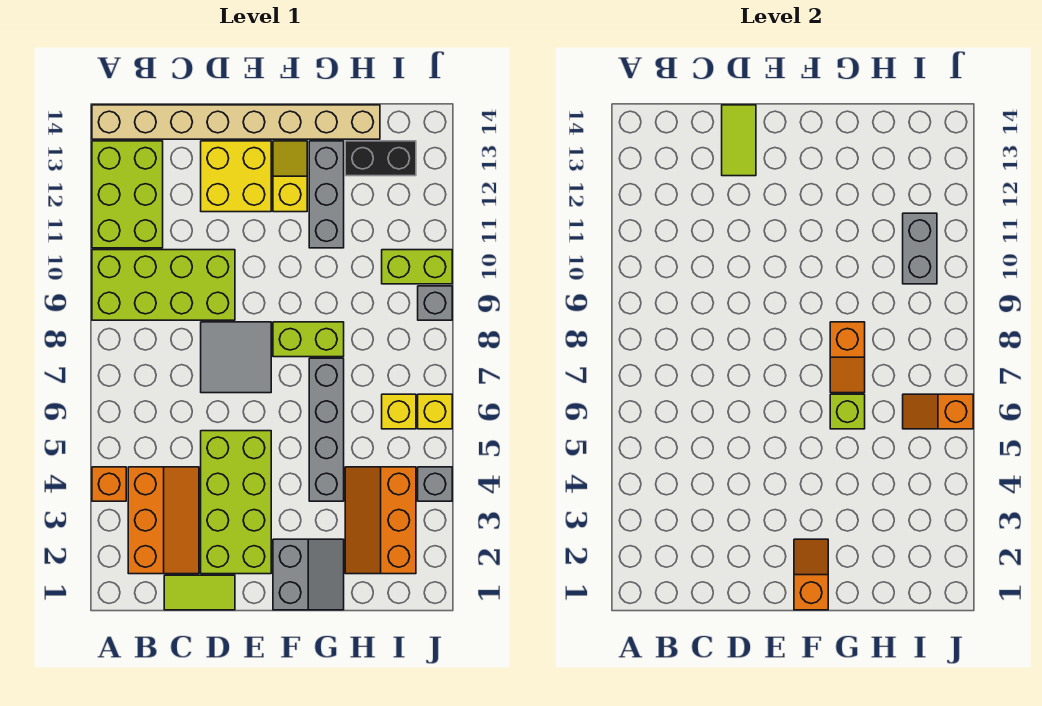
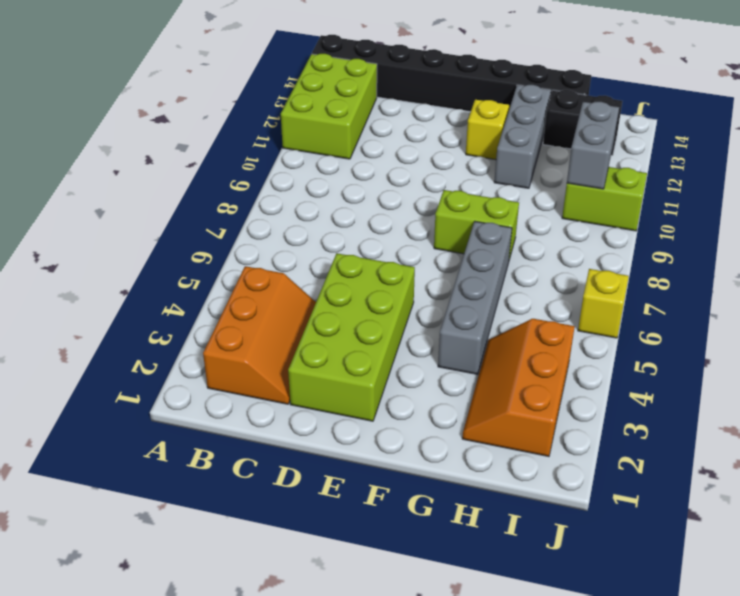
black 1x8 brick [312,35,591,112] -> tan 1x8 brick [92,105,380,139]
none -> orange 1x1 brick [92,467,126,501]
none -> lime 2x4 brick [92,250,235,320]
none -> lime 1x2 tile [164,575,235,610]

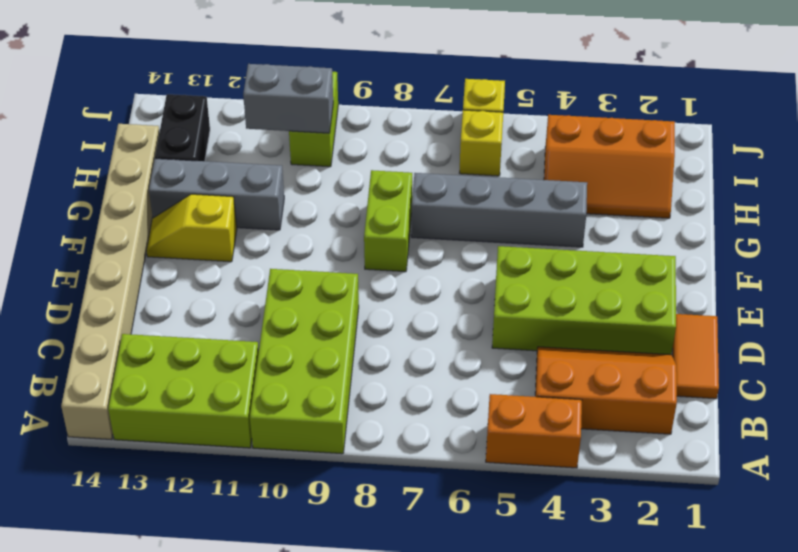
orange 1x2 brick [486,394,582,468] -> orange 1x1 brick [92,467,126,501]
orange 1x2 tile [673,314,719,399] -> lime 1x2 tile [164,575,235,610]
none -> grey 2x2 tile [201,322,271,393]
none -> yellow 2x2 brick [201,141,271,212]
none -> grey 2x2 slope [273,539,344,610]

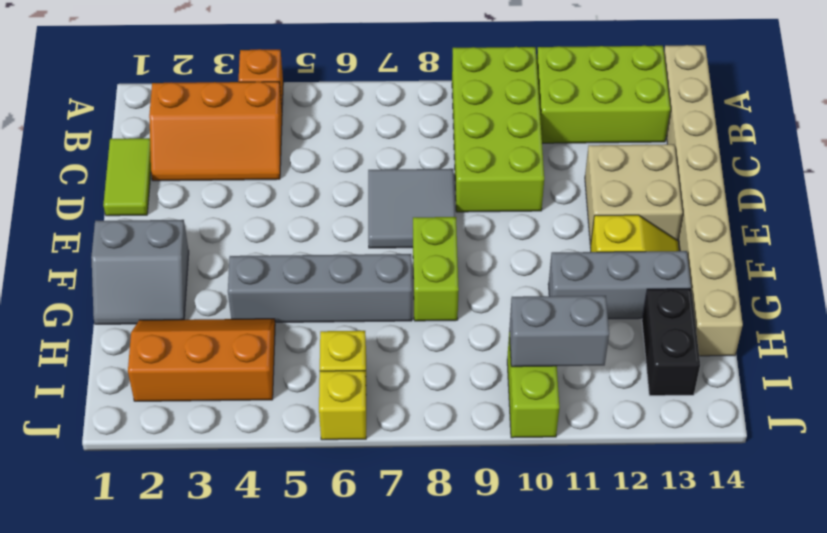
tan 2x2 brick [585,144,682,245] -> yellow 2x2 brick [201,141,271,212]
none -> lime 2x4 brick [201,431,271,574]
none -> grey 1x1 brick [418,467,452,501]
none -> grey 1x1 brick [418,286,452,320]

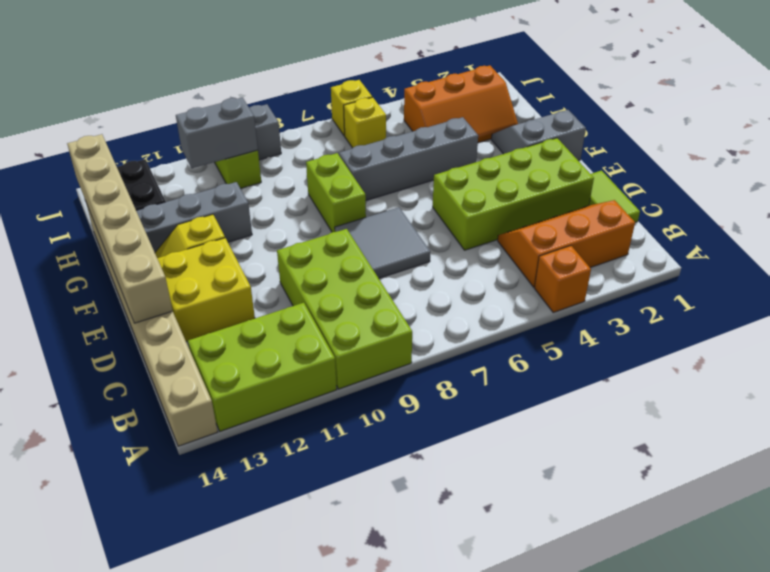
tan 1x6 brick [67,134,173,323] -> lime 1x2 tile [722,105,756,176]
none -> grey 1x1 brick [418,467,452,501]
none -> orange 1x2 slope [794,539,828,610]
none -> lime 1x1 brick [830,394,865,429]

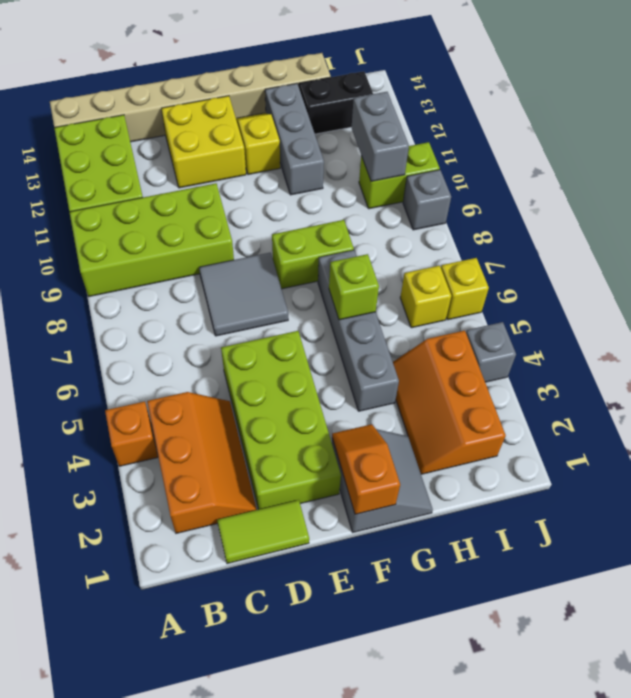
none -> lime 1x2 tile [722,105,756,176]
none -> orange 1x2 slope [830,322,865,393]
none -> orange 1x2 slope [903,394,973,429]

